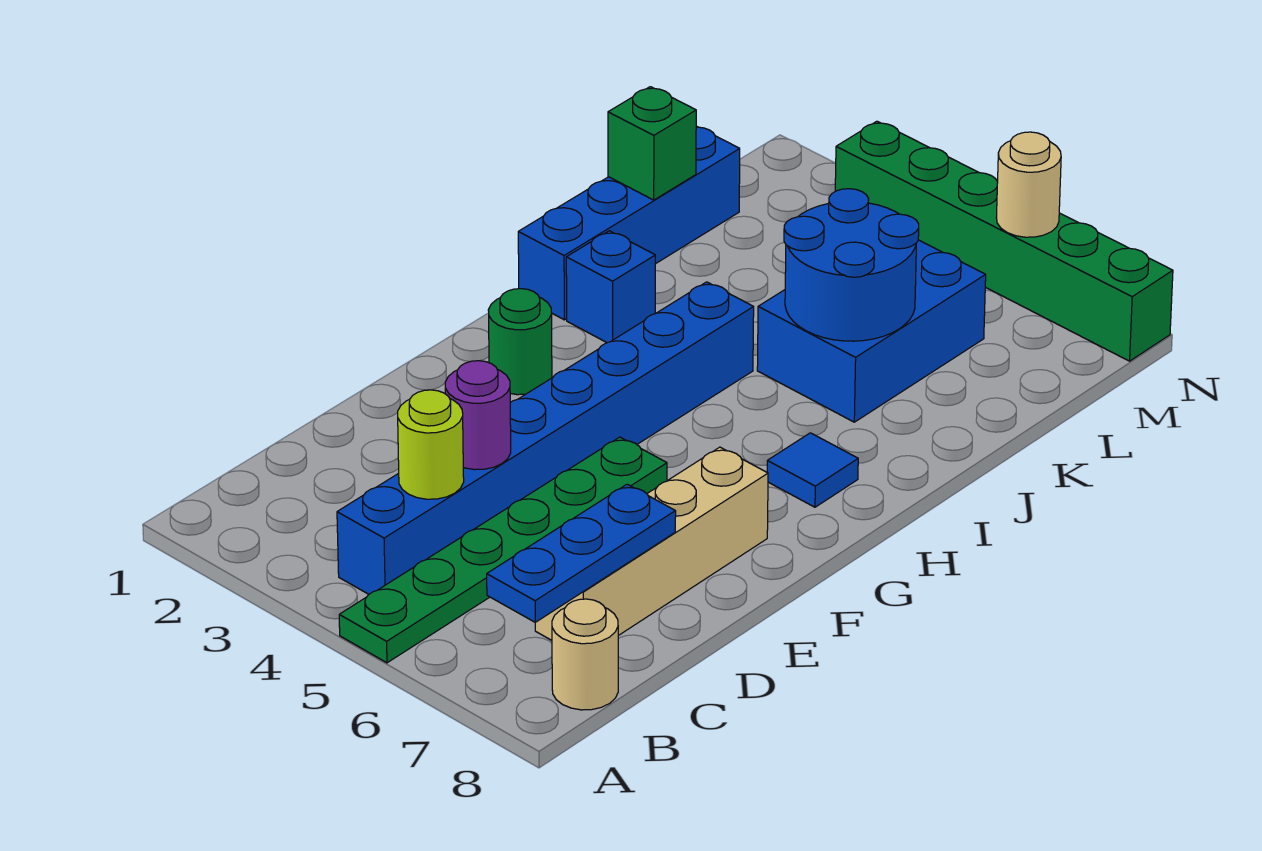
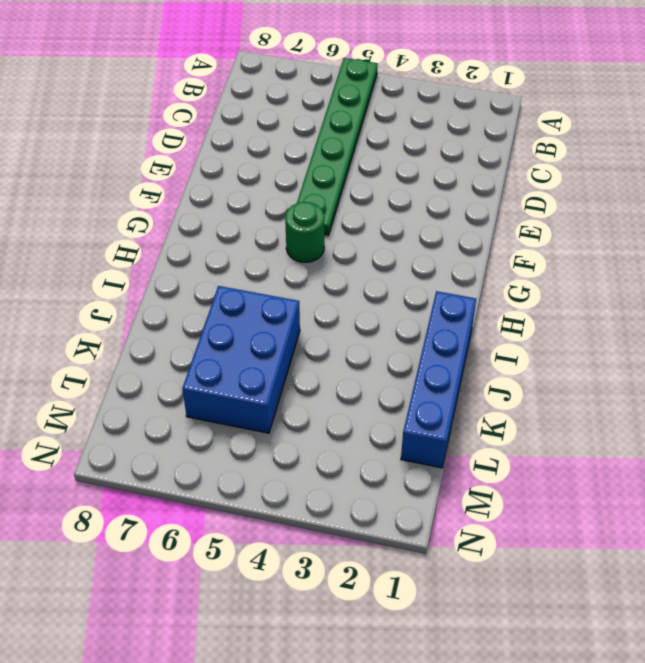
green 1x1 round brick [285,202,324,262] -> green 1x1 round brick moved to [488,289,552,395]
none -> blue 1x8 brick [337,282,754,594]
none -> tan 1x1 round brick [552,599,618,710]
none -> tan 1x4 brick [535,447,768,640]

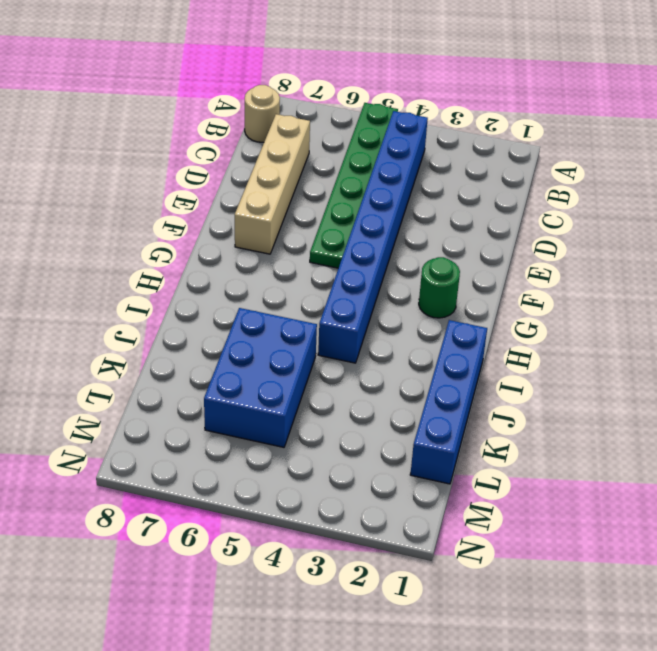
none -> blue 1x1 tile [767,433,858,507]
none -> blue 1x1 brick [566,231,655,343]
none -> green 1x6 brick [835,121,1173,361]

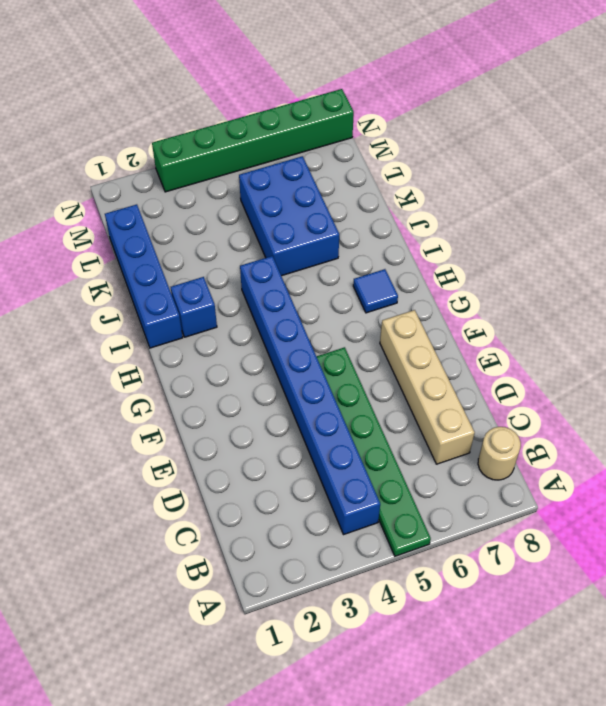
none -> green 1x1 round brick [488,289,552,395]
none -> blue 1x3 plate [487,484,676,622]
none -> lime 1x1 round brick [398,390,464,499]

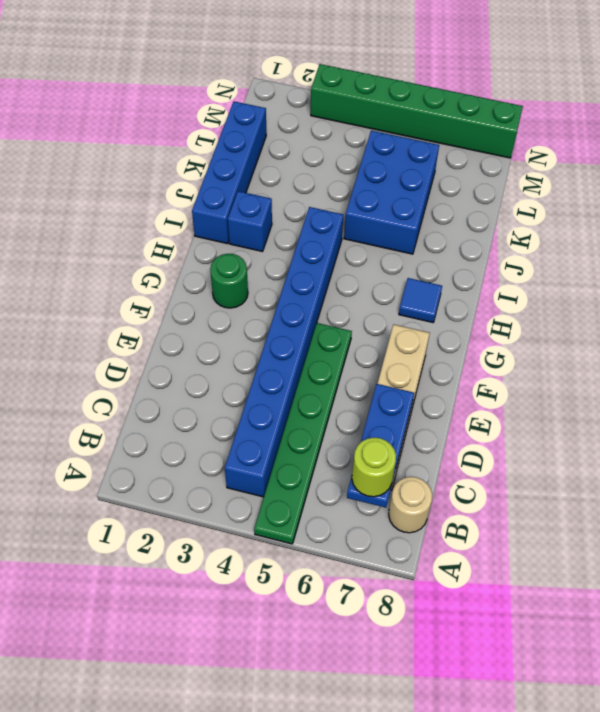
lime 1x1 round brick [352,438,396,497] -> lime 1x1 round brick moved to [398,390,464,499]
none -> purple 1x1 round brick [445,361,511,470]
none -> blue 2x2 round brick [784,189,919,341]
none -> green 1x1 brick [608,87,696,200]

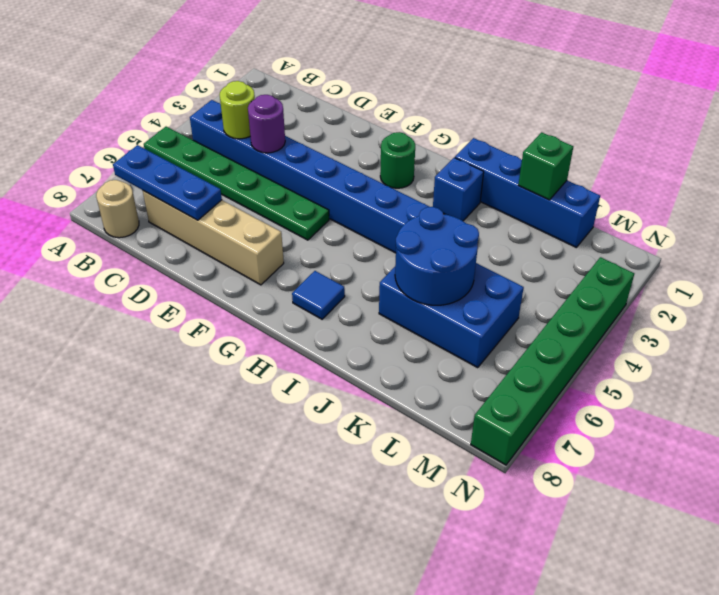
none -> tan 1x1 round brick [996,132,1061,237]

